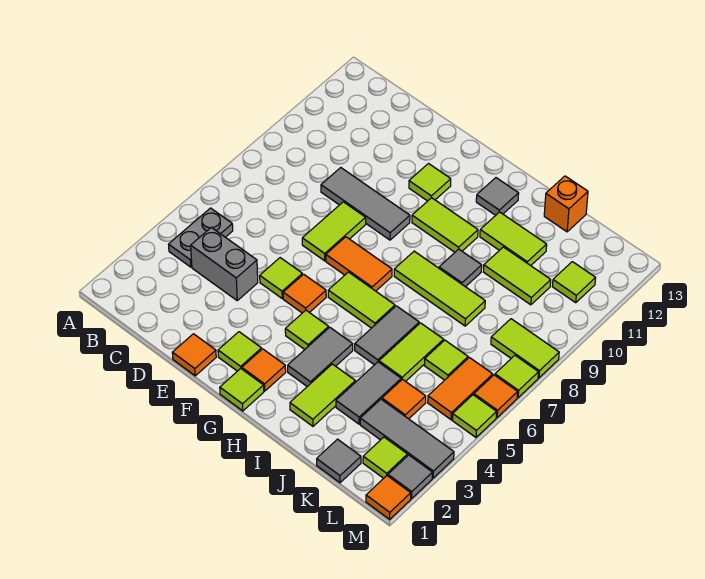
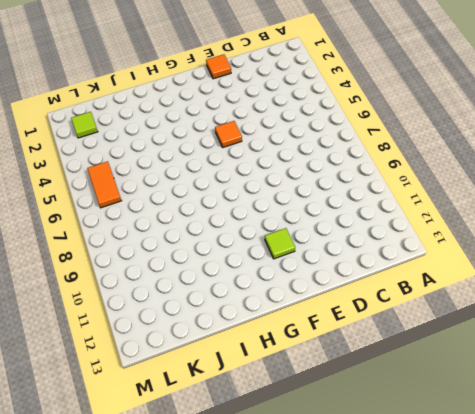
none -> grey 1x2 plate [169,208,233,267]
none -> grey 1x2 brick [191,227,258,300]
none -> grey 1x3 tile [321,168,410,240]
none -> lime 1x1 tile [260,258,302,298]

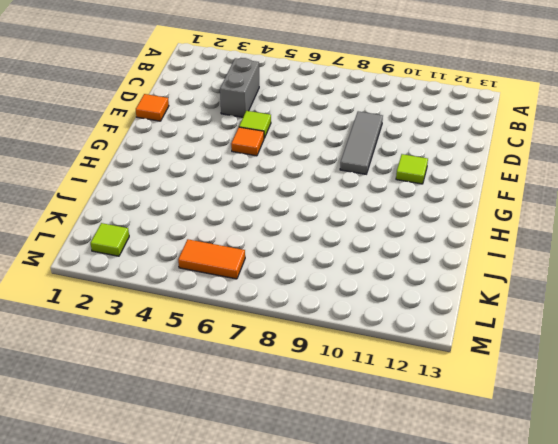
none -> grey 1x2 plate [169,208,233,267]
none -> lime 1x2 tile [302,202,366,261]
none -> lime 1x1 tile [218,332,262,371]
none -> orange 1x2 tile [326,237,392,291]

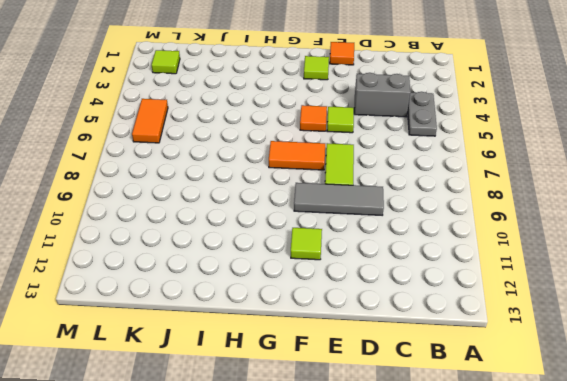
none -> lime 1x1 tile [220,369,264,411]
none -> orange 1x1 tile [242,349,286,391]
none -> lime 1x1 tile [285,310,329,349]
none -> lime 1x2 tile [328,272,395,328]

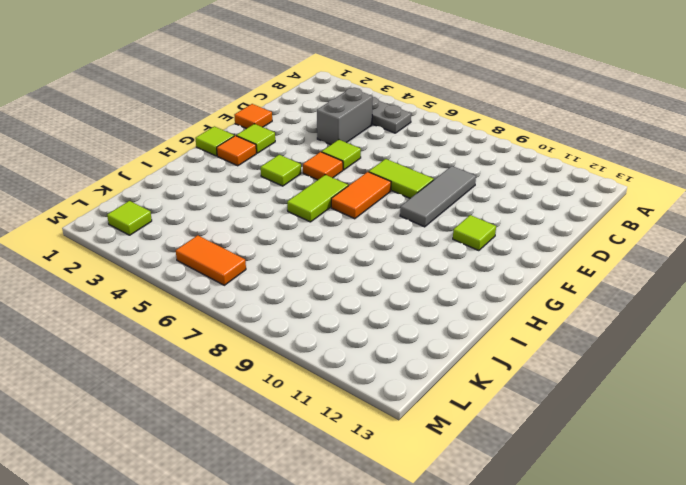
none -> lime 1x2 tile [412,198,478,252]
none -> grey 1x2 tile [288,327,353,386]
none -> lime 1x3 tile [394,251,485,326]
none -> grey 1x1 tile [476,178,519,215]

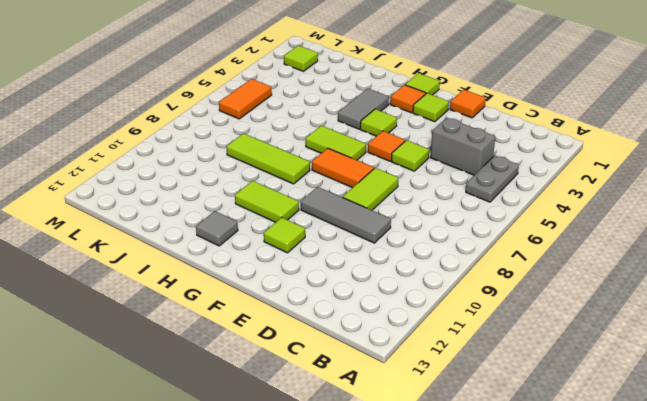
none -> lime 1x2 tile [290,364,355,426]
none -> grey 1x2 tile [355,306,419,365]
none -> grey 1x1 tile [439,249,482,287]
none -> lime 1x2 tile [480,212,547,266]

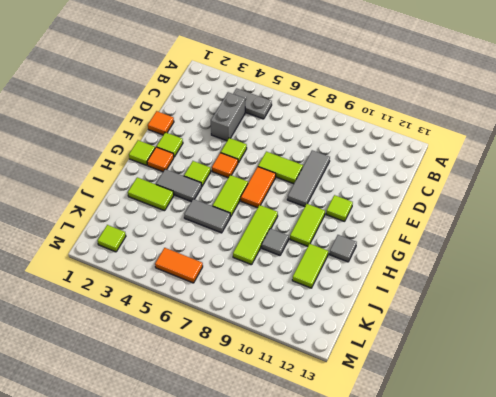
none -> grey 1x2 tile [336,362,401,424]
none -> lime 1x2 tile [379,323,444,381]
none -> lime 1x2 tile [484,247,551,305]
none -> orange 1x1 brick [544,176,588,232]

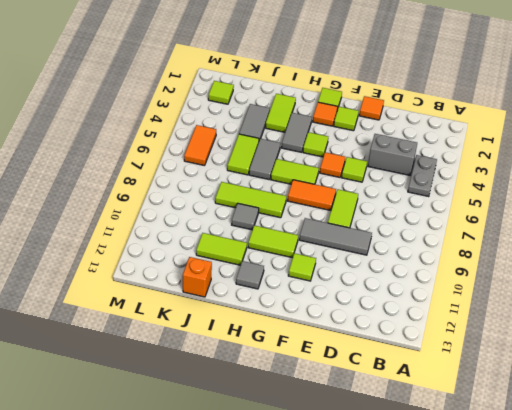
none -> lime 1x2 tile [484,247,551,305]
none -> grey 1x1 tile [317,439,361,483]
none -> grey 1x3 tile [360,399,454,478]
none -> orange 1x1 tile [382,379,426,419]

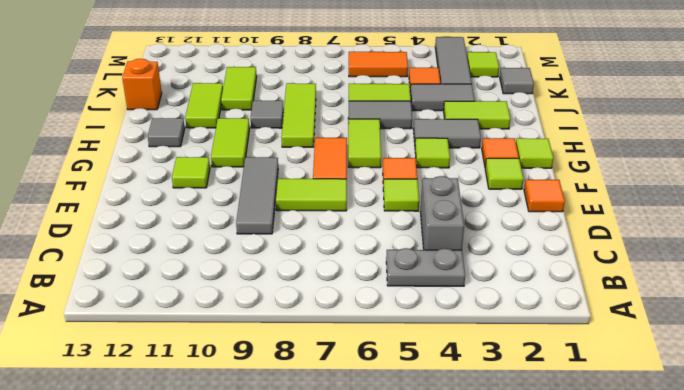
none -> lime 1x1 tile [425,340,468,380]
none -> lime 1x2 tile [491,319,559,378]
none -> lime 1x1 tile [552,262,596,303]
none -> orange 1x1 tile [366,476,411,519]

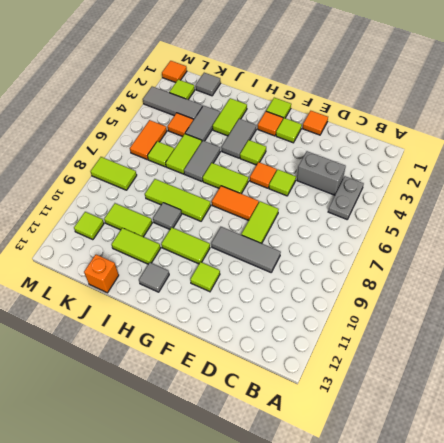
none -> grey 1x1 tile [388,455,432,499]
none -> lime 1x1 tile [452,395,497,437]
none -> orange 1x1 tile [474,375,518,417]
none -> lime 1x1 tile [495,356,538,397]

